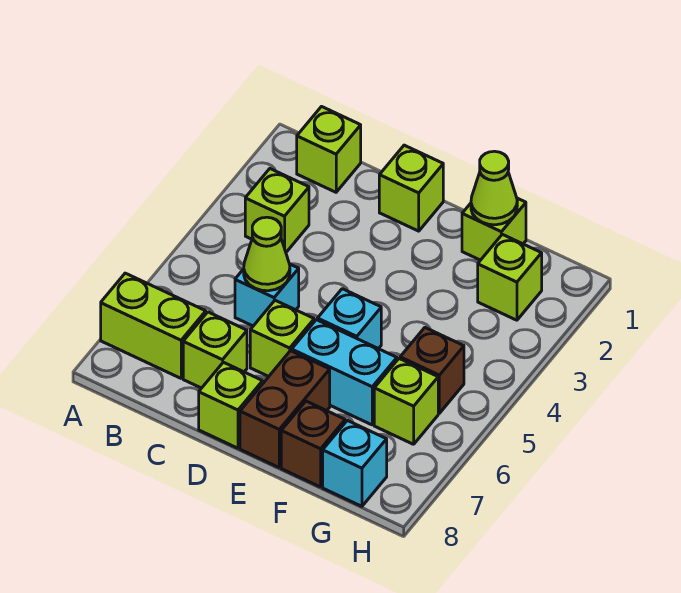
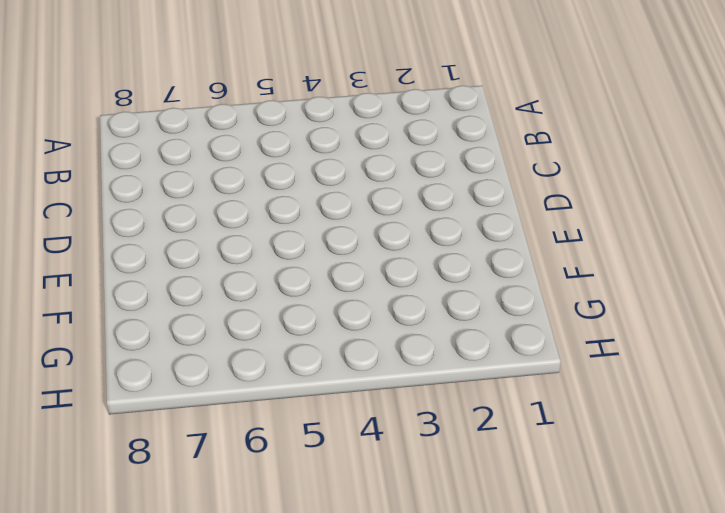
none -> lime 1x2 brick [101,273,206,378]
none -> lime 1x1 brick [297,107,361,192]
none -> lime 1x1 brick [245,169,309,252]

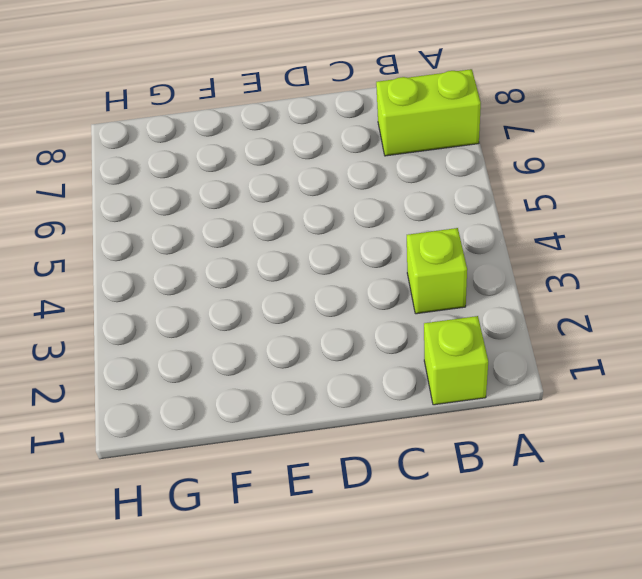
none -> cyan 1x1 brick [235,264,299,326]
none -> lime 1x1 brick [183,312,247,388]
none -> lime 1x1 brick [379,145,443,231]

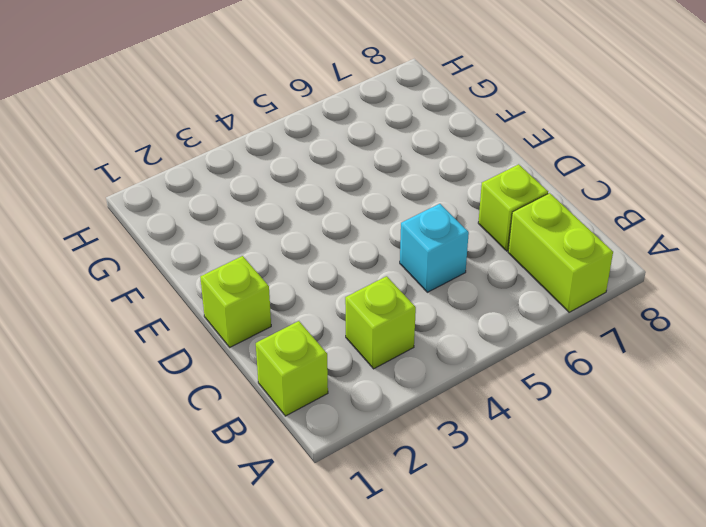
none -> lime 1x1 brick [250,300,314,376]
none -> lime 1x1 brick [199,362,263,448]
none -> cyan 1x1 brick [317,289,381,349]

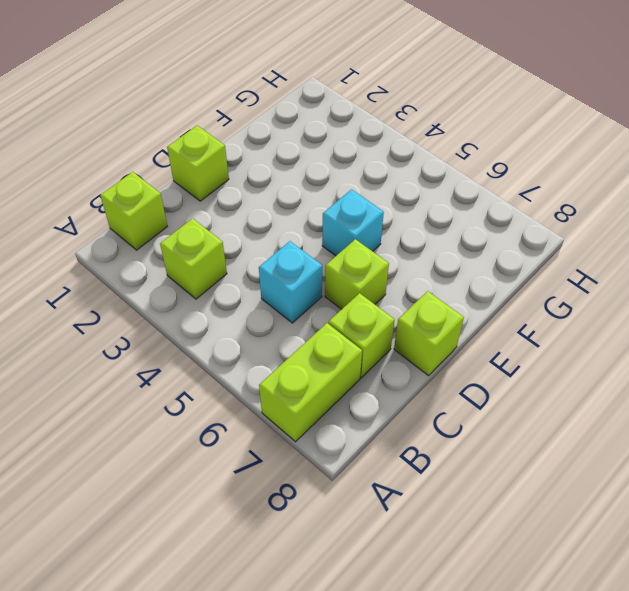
none -> cyan 1x2 brick [292,320,397,425]
none -> brown 1x2 brick [240,351,330,467]
none -> lime 1x1 brick [462,198,526,260]

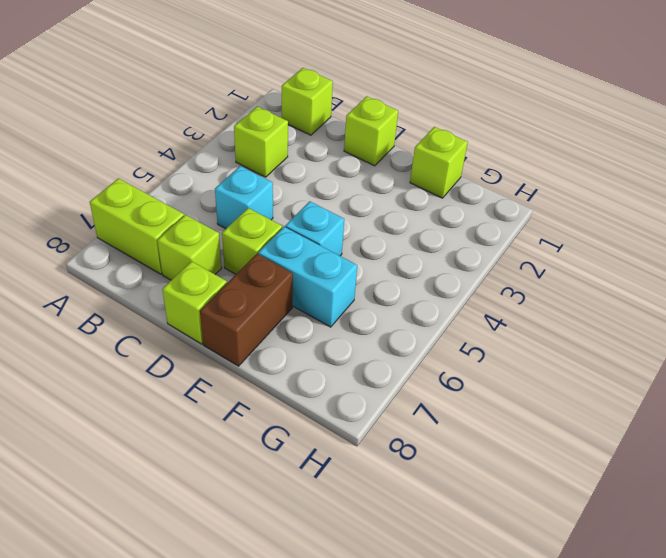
none -> brown 1x1 brick [281,401,345,487]
none -> lime 1x1 brick [478,234,542,320]
none -> brown 1x1 brick [400,328,464,413]

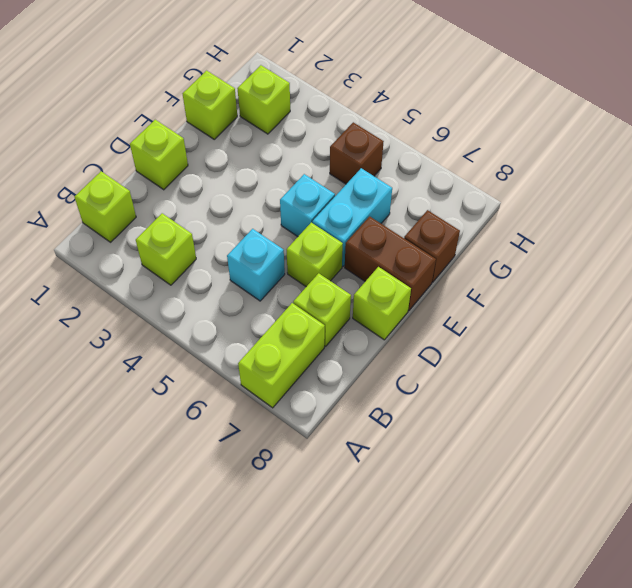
none -> lime 1x1 brick [374,359,438,444]
none -> cyan 1x1 brick [323,420,387,506]
none -> lime 1x1 cone [244,217,290,291]

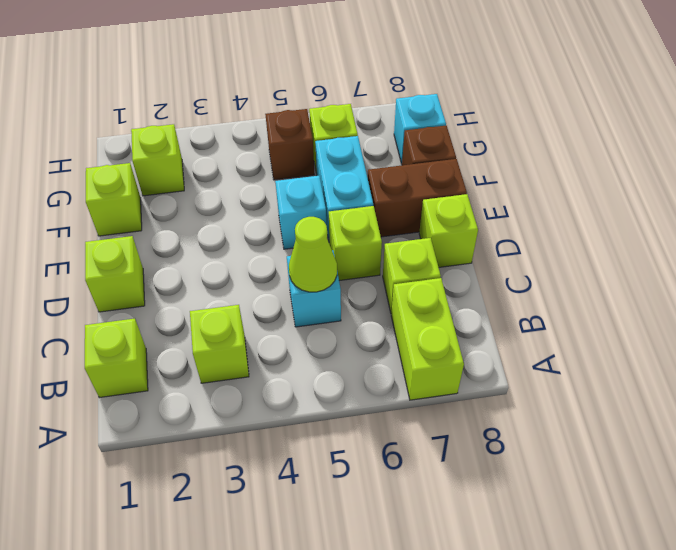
none -> lime 1x1 cone [471,151,517,225]

